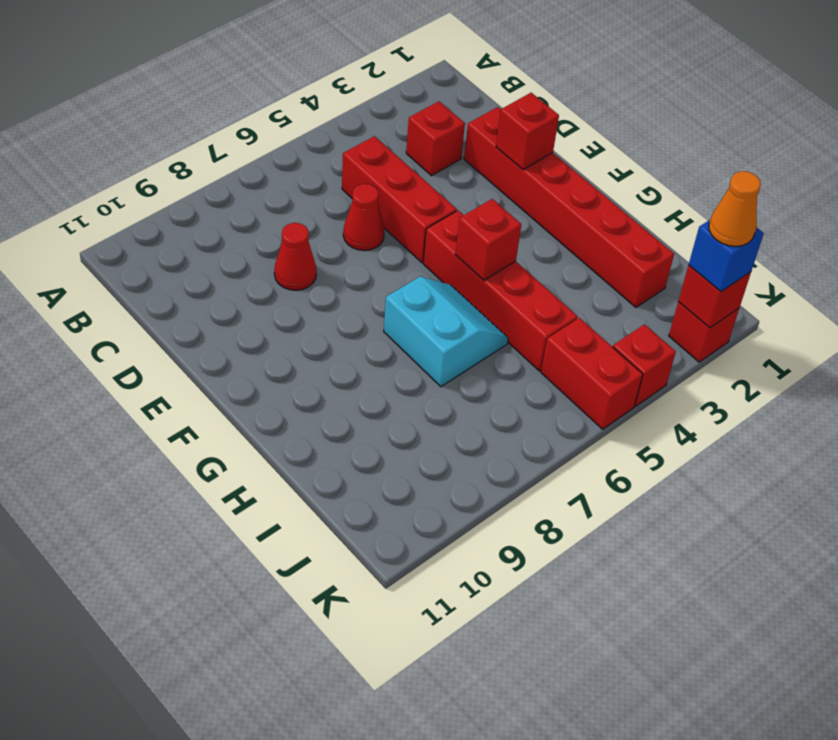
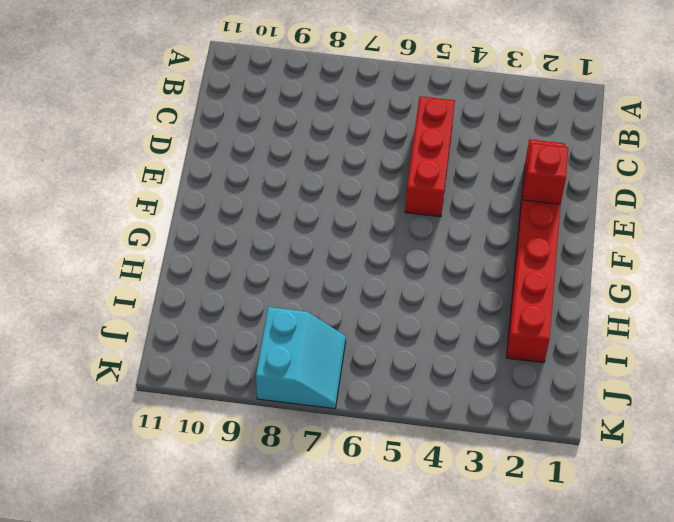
cyan 2x2 slope [256,307,346,409] -> cyan 2x2 slope moved to [384,276,508,387]
none -> red 1x1 brick [406,101,465,176]
none -> red 1x1 cone [343,184,384,250]
none -> red 1x1 cone [274,223,316,290]

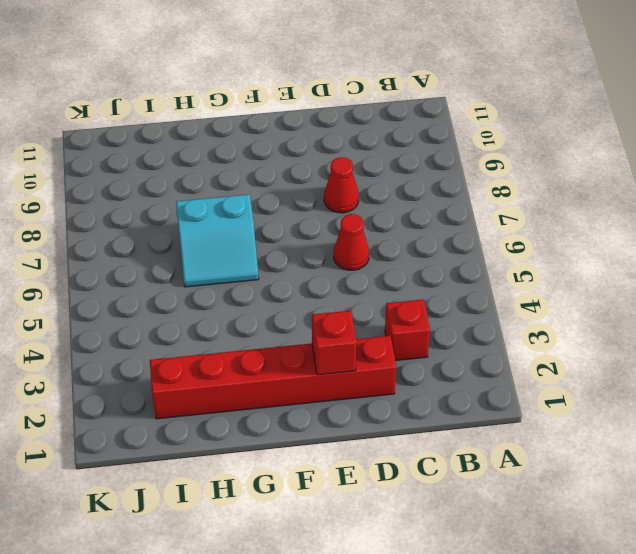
none -> red 1x3 brick [342,136,457,263]
none -> red 1x4 brick [423,210,578,371]
none -> red 1x2 brick [541,318,643,429]

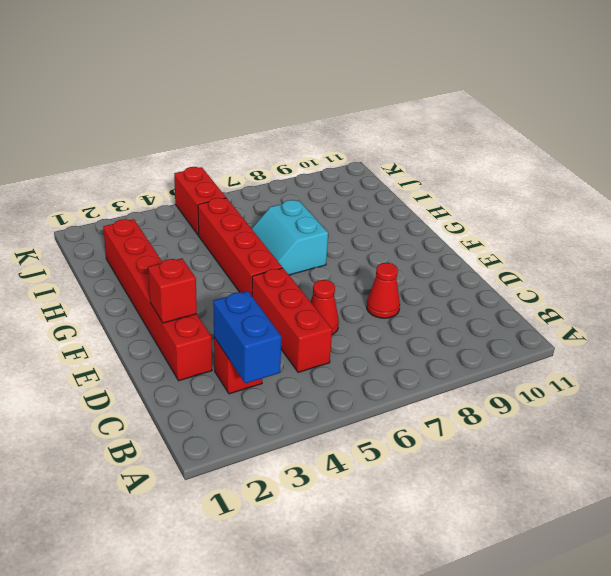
blue 1x2 brick [213,291,281,384] -> none
none -> red 1x1 brick [669,302,739,362]
none -> red 1x1 brick [613,324,676,406]
none -> red 1x1 brick [455,199,521,280]

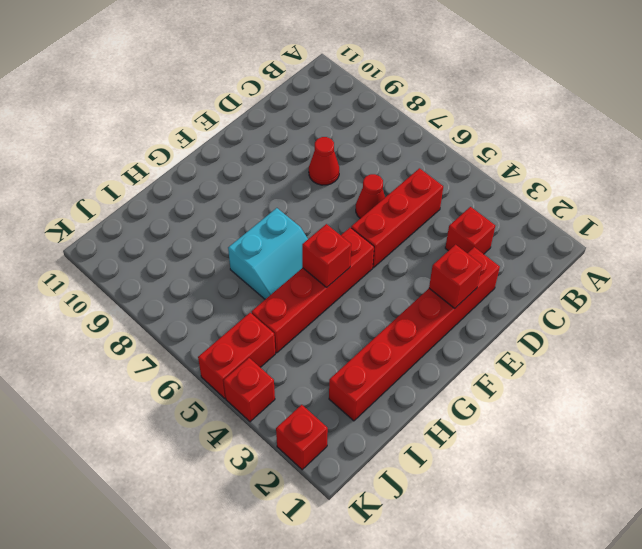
none -> red 1x1 brick [678,265,751,328]
none -> blue 1x1 brick [689,220,764,291]
none -> orange 1x1 cone [709,171,761,246]

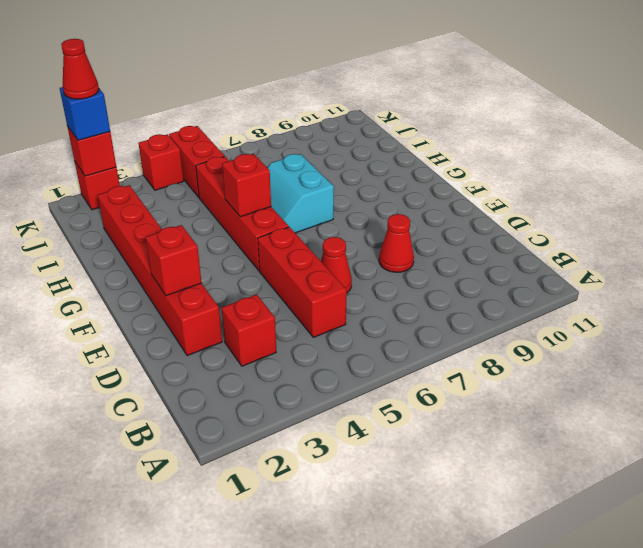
red 1x1 cone [61,39,99,99] -> orange 1x1 cone [709,171,761,246]

